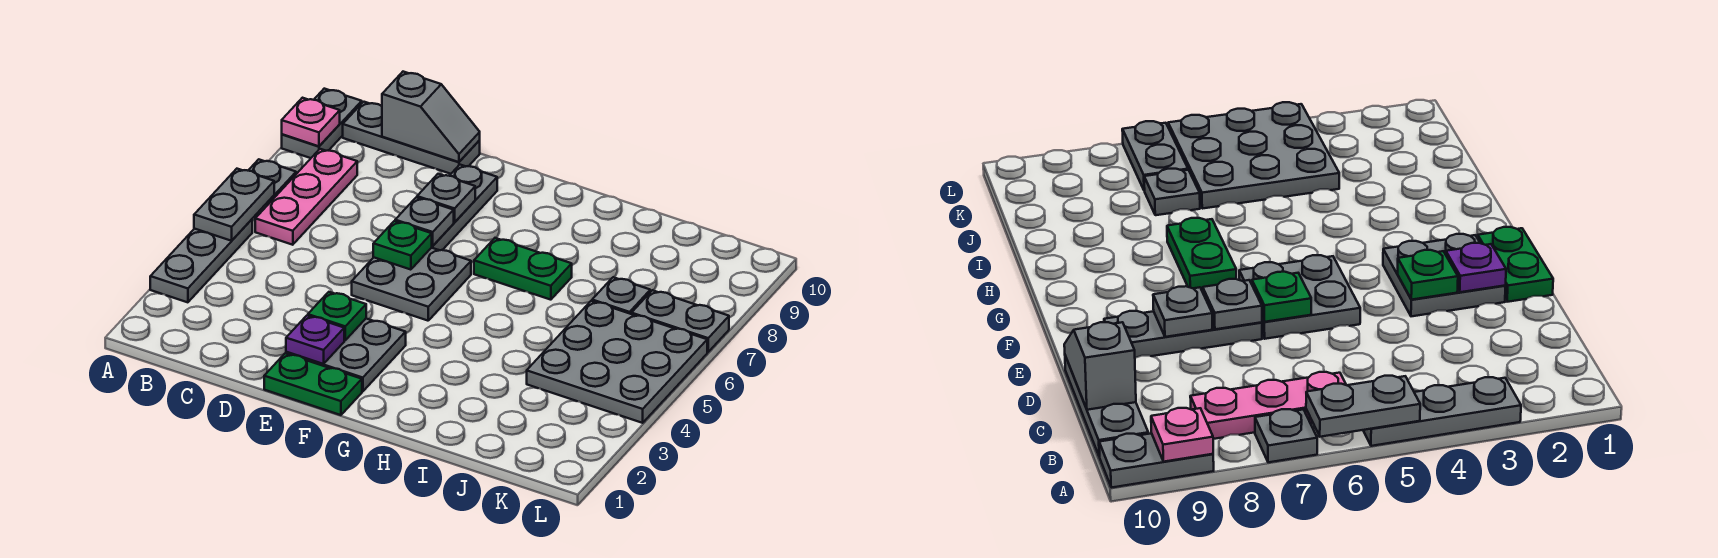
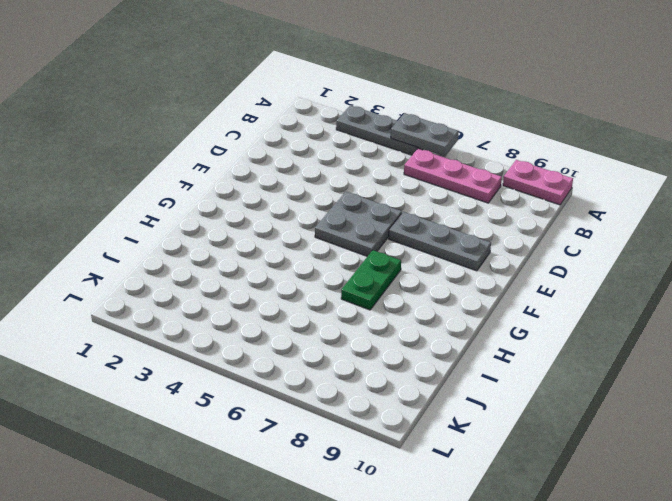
pink 1x2 plate [503,160,573,205] -> grey 1x2 plate [282,89,362,158]
none -> grey 1x1 plate [248,159,296,205]
none -> grey 1x3 plate [343,102,480,174]
none -> green 1x2 plate [264,353,362,415]

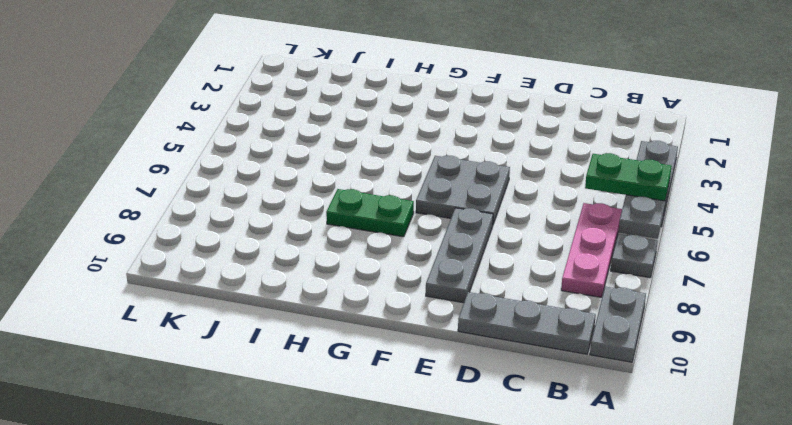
green 1x2 plate [585,153,672,201] -> green 1x2 plate moved to [264,353,362,415]
none -> grey 2x2 plate [286,319,406,392]
none -> grey 3x3 plate [527,301,707,423]
none -> grey 1x1 plate [592,277,650,314]

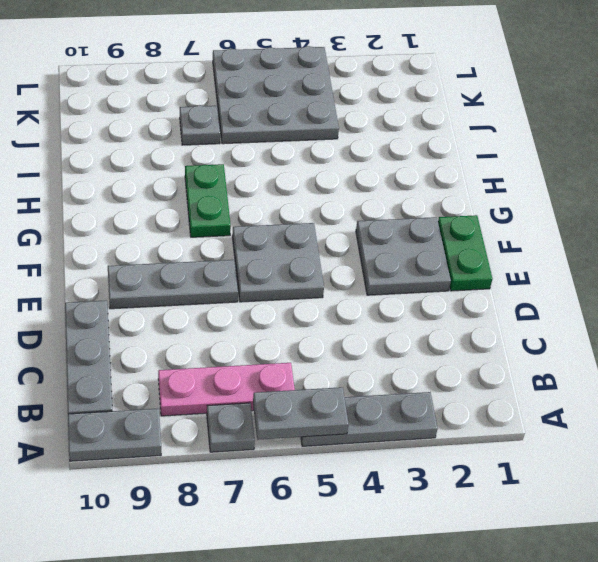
none -> grey 1x2 plate [632,290,729,352]
none -> pink 1x1 plate [282,98,340,146]
none -> grey 1x2 slope [382,72,480,162]

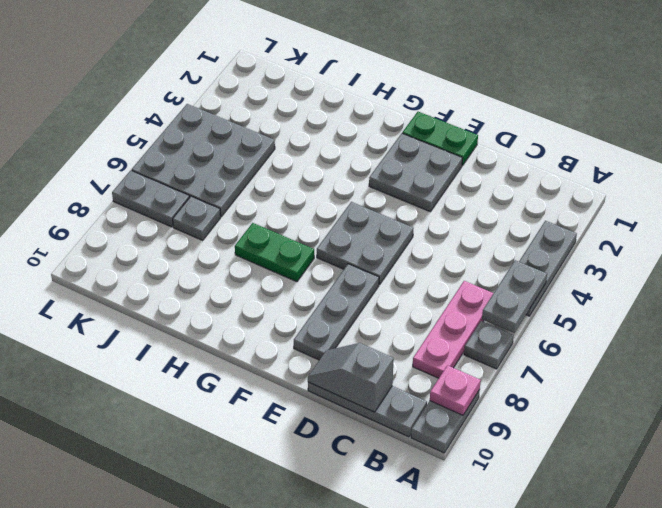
none -> purple 1x1 plate [286,315,344,364]
none -> green 1x1 plate [308,292,366,340]
none -> green 1x1 plate [373,221,432,270]

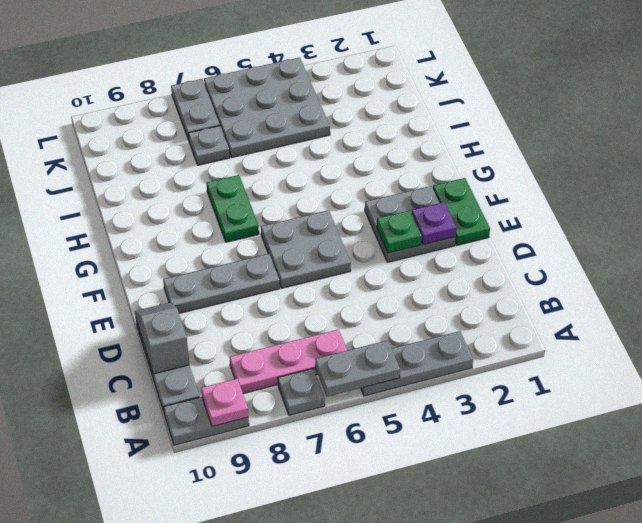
none -> green 1x1 plate [373,221,432,270]
none -> grey 1x1 plate [395,197,454,246]
none -> grey 1x1 plate [417,174,475,222]

